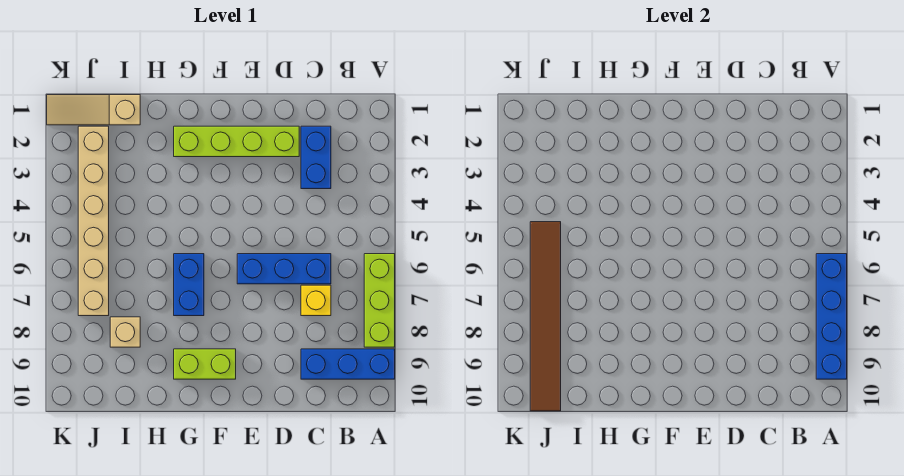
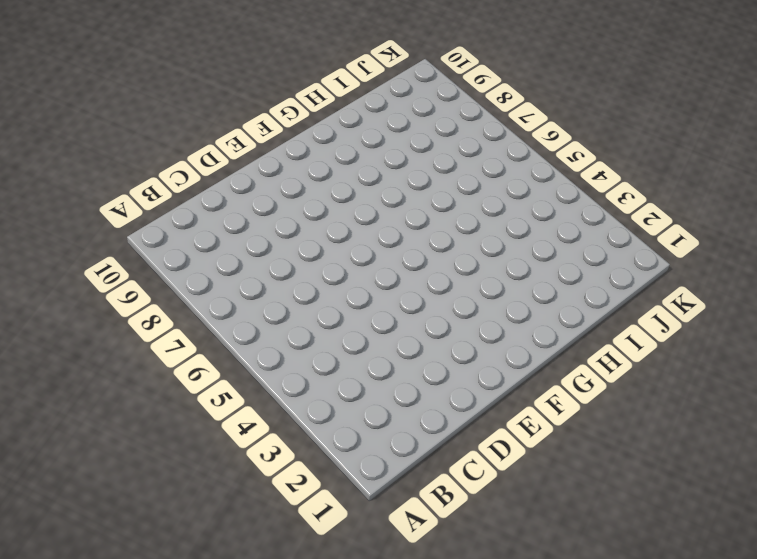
none -> lime 1x3 brick [364,254,395,347]
none -> blue 1x3 brick [301,349,395,379]
none -> blue 1x2 brick [301,126,331,189]

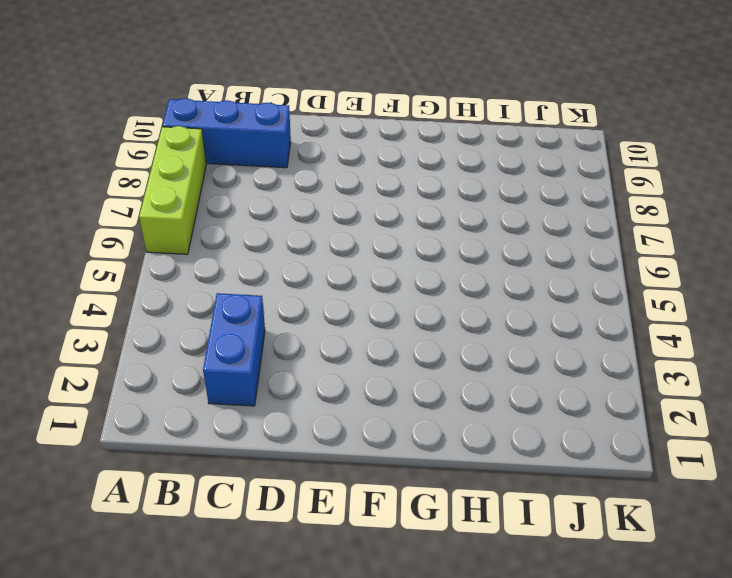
none -> blue 1x3 brick [237,254,331,284]
none -> yellow 1x1 brick [301,285,331,316]
none -> lime 1x4 brick [174,126,299,157]

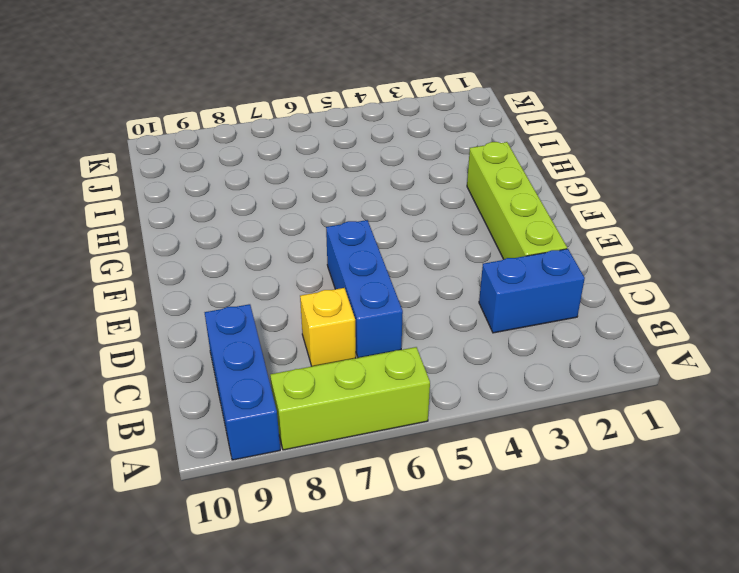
none -> lime 1x2 brick [174,349,236,379]
none -> blue 1x2 brick [174,254,204,316]
none -> tan 1x3 slope [47,95,140,125]

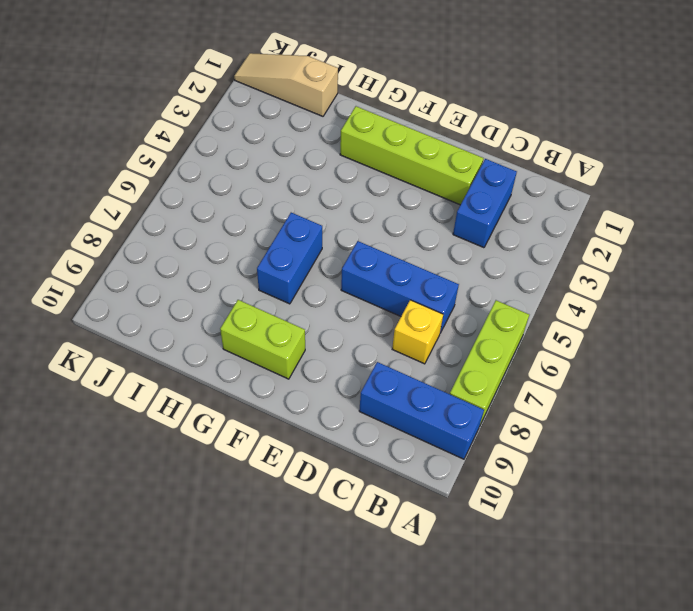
none -> tan 1x1 brick [110,317,140,347]
none -> tan 1x6 brick [78,126,109,316]
none -> blue 1x4 brick [816,254,847,379]

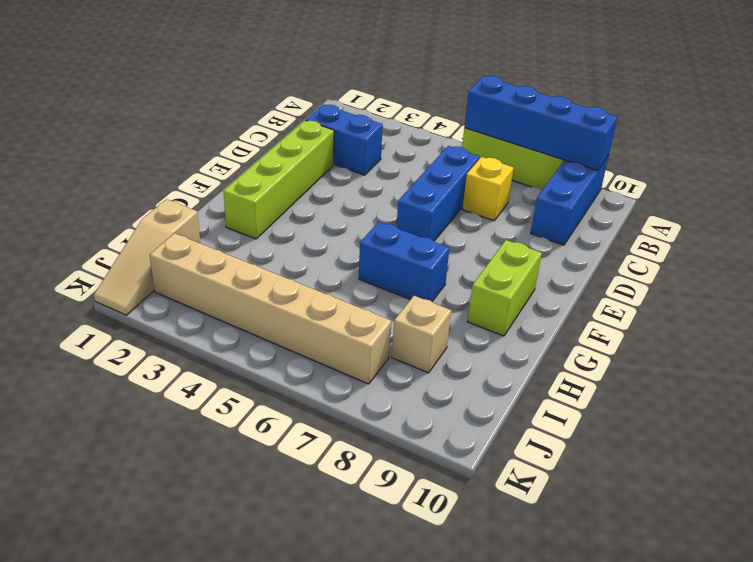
none -> brown 1x6 tile [530,222,561,411]

